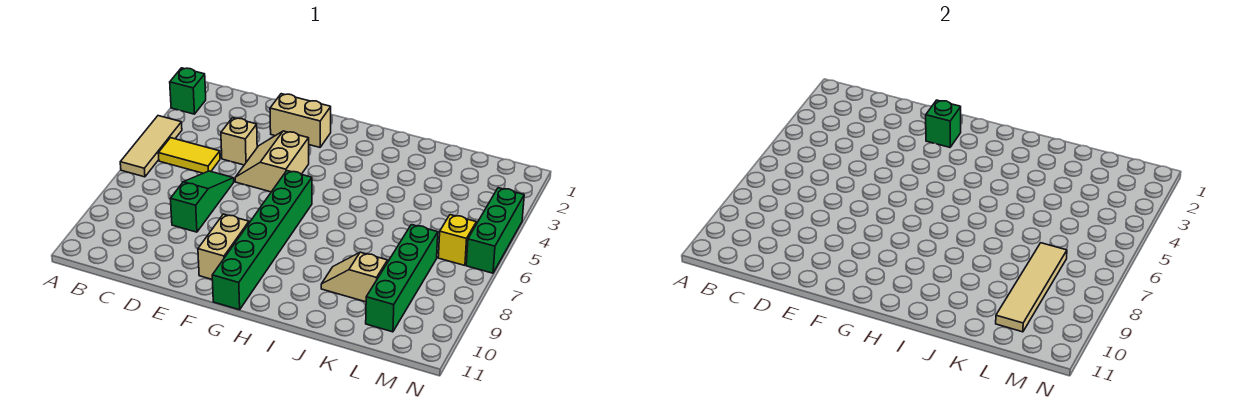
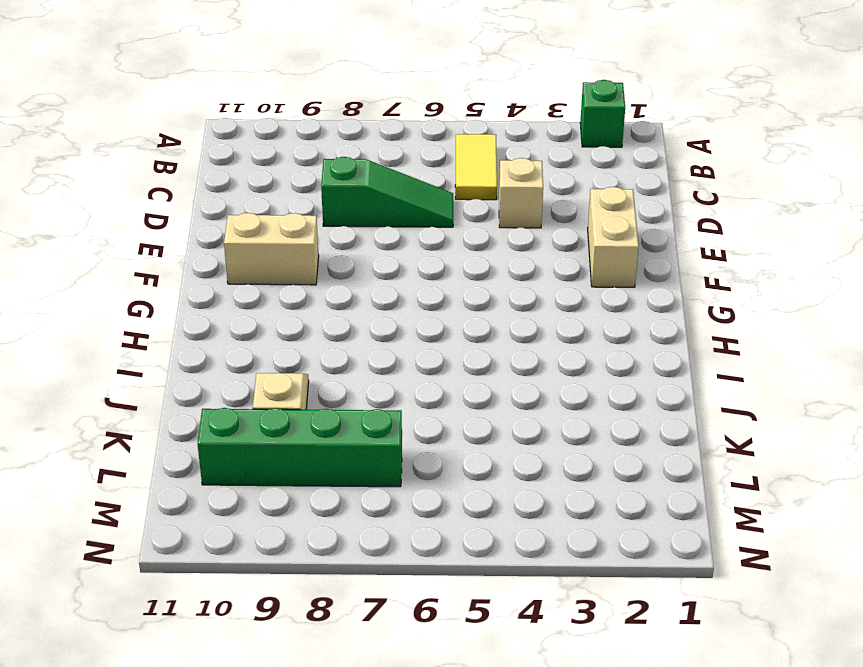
none -> tan 1x3 tile [120,116,182,177]
none -> tan 2x2 slope [235,131,309,192]
none -> green 1x6 brick [212,171,312,310]

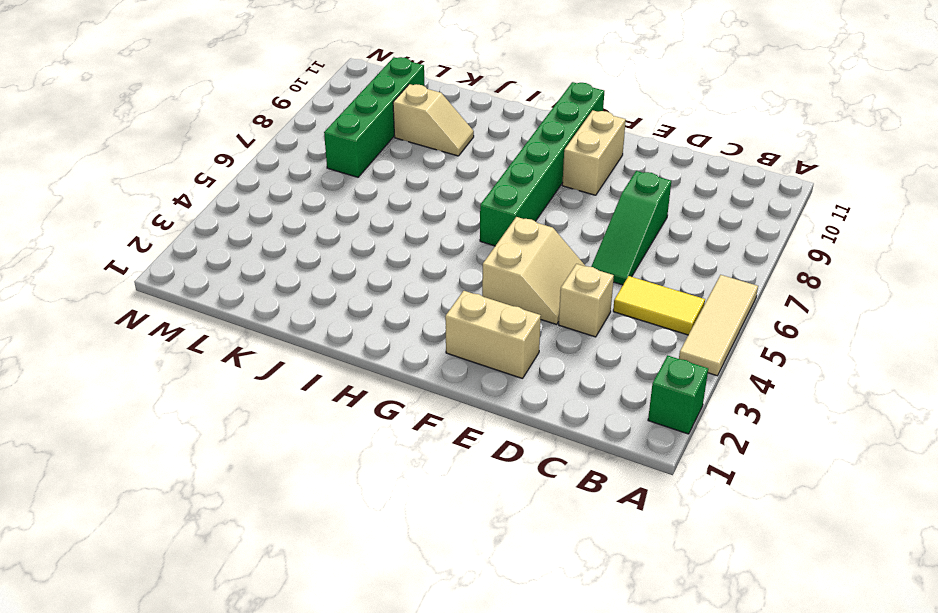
none -> yellow 1x1 brick [438,215,476,265]
none -> green 1x3 brick [466,188,524,273]
none -> green 1x1 brick [926,100,961,147]

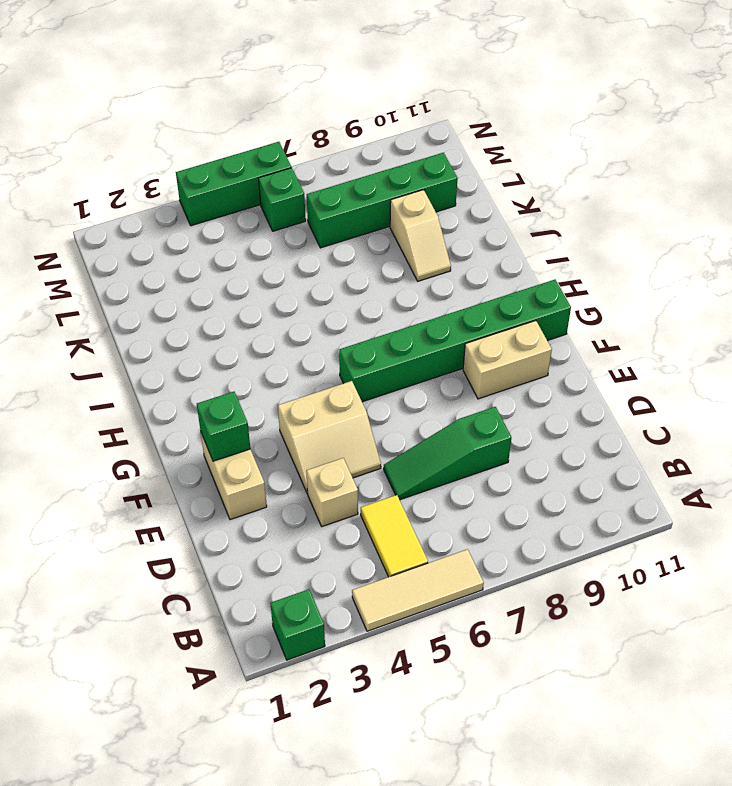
green 1x1 brick [259,168,306,231] -> yellow 1x1 brick [438,215,476,265]
none -> tan 1x4 tile [996,243,1067,332]

